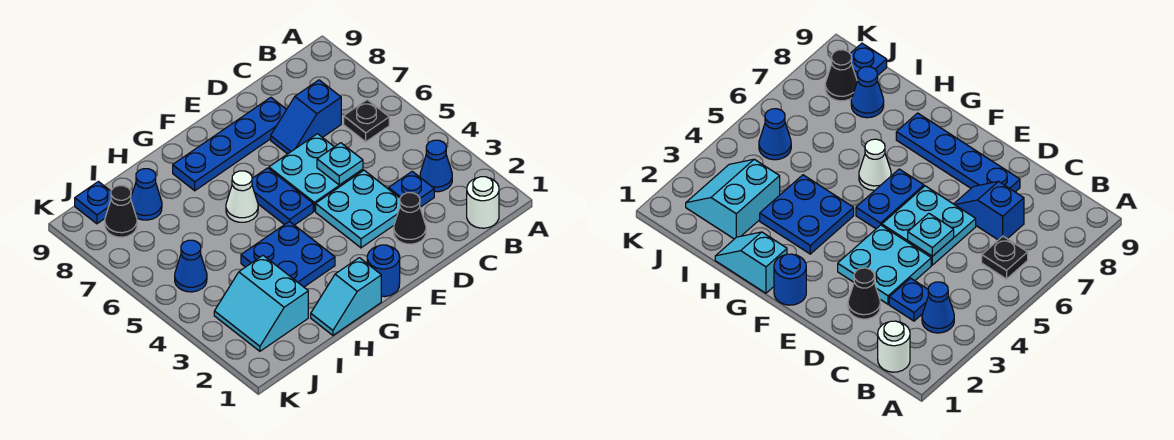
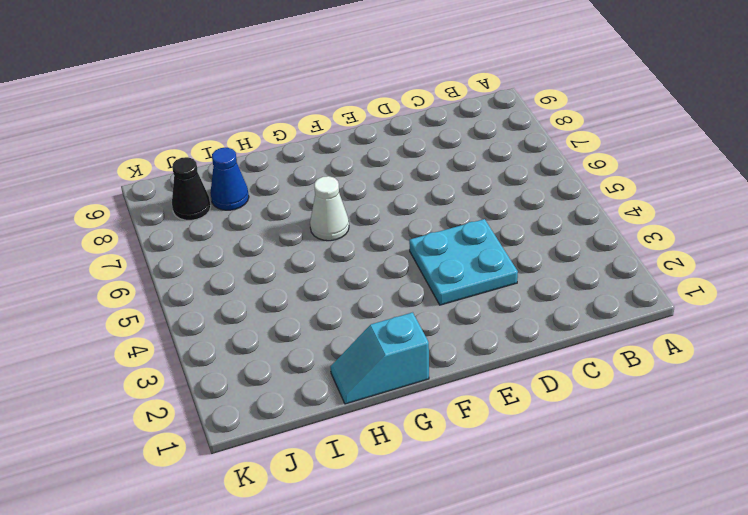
none -> white 1x1 round brick [467,177,499,228]
none -> blue 1x1 cone [420,140,452,192]
none -> black 1x1 plate [344,100,389,142]

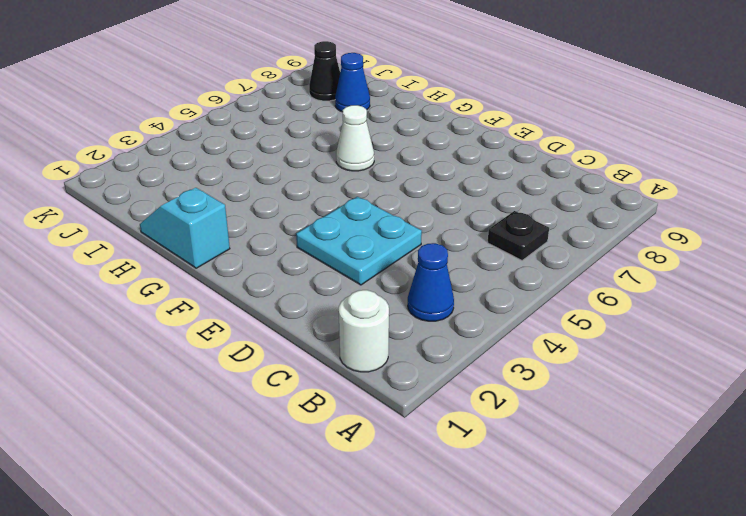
none -> blue 1x1 plate [389,171,434,207]
none -> blue 1x2 slope [271,80,341,154]
none -> black 1x1 cone [394,193,426,244]

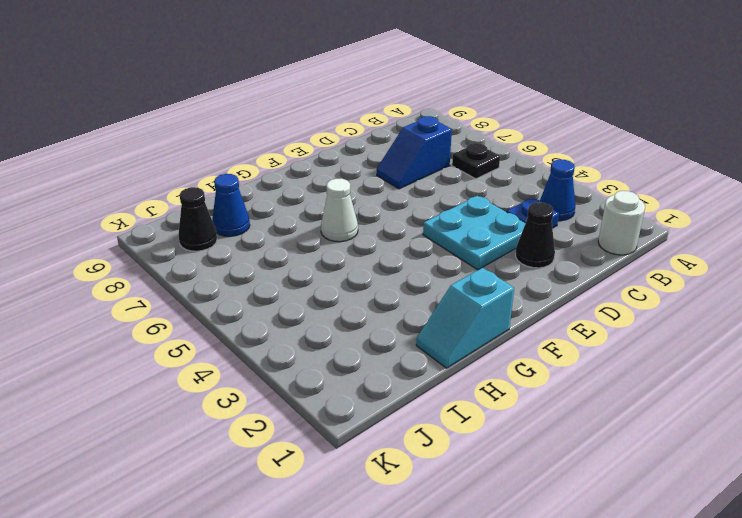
none -> cyan 2x2 plate [269,134,363,211]
none -> blue 1x4 plate [173,97,287,191]
none -> blue 1x1 round brick [367,245,400,297]

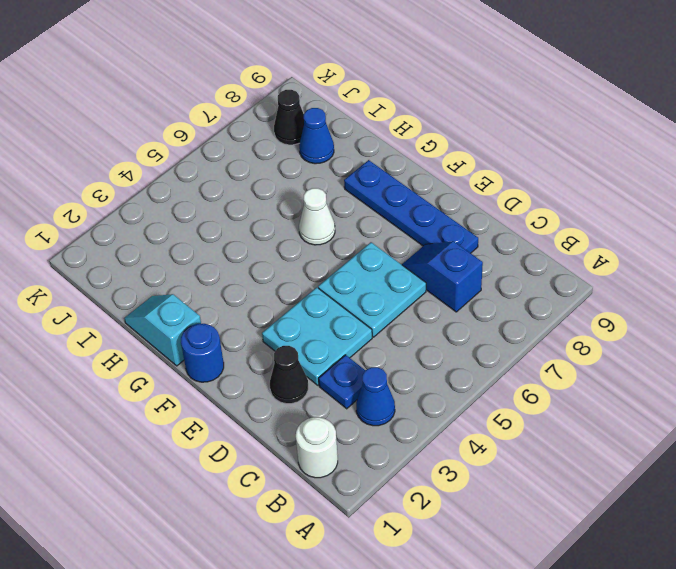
none -> black 1x1 plate [344,100,389,142]
none -> blue 1x2 plate [252,168,313,225]
none -> blue 2x2 plate [241,221,335,287]

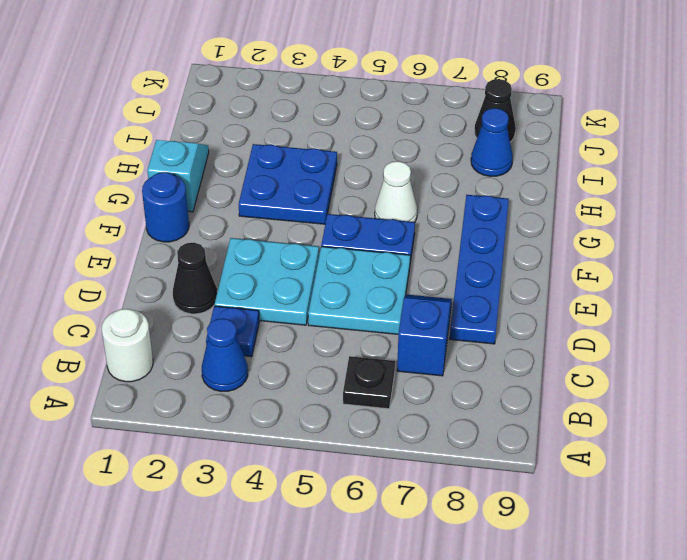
none -> cyan 2x2 slope [214,255,308,351]
none -> blue 1x1 cone [175,240,207,292]
none -> blue 1x1 plate [75,182,111,224]

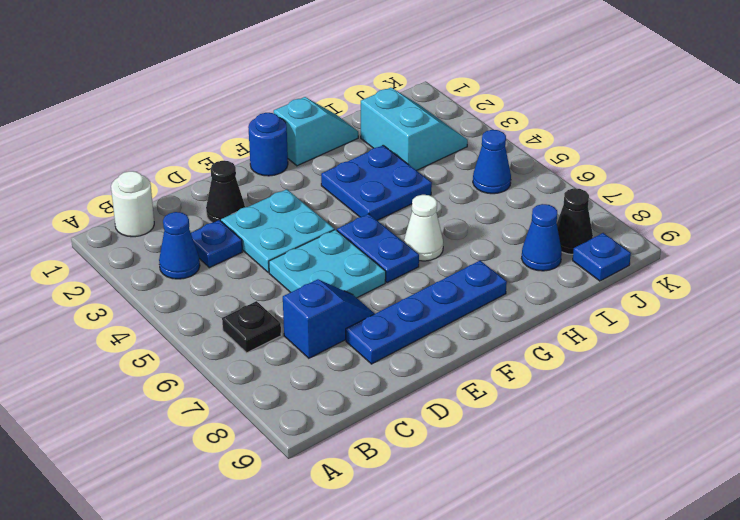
none -> cyan 1x1 plate [317,143,363,185]

